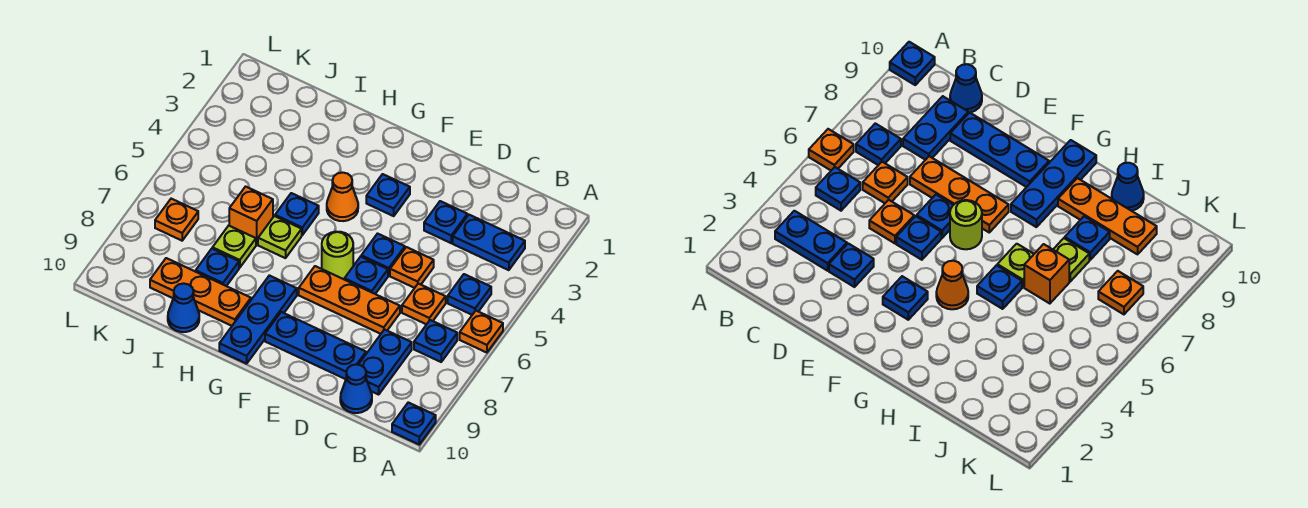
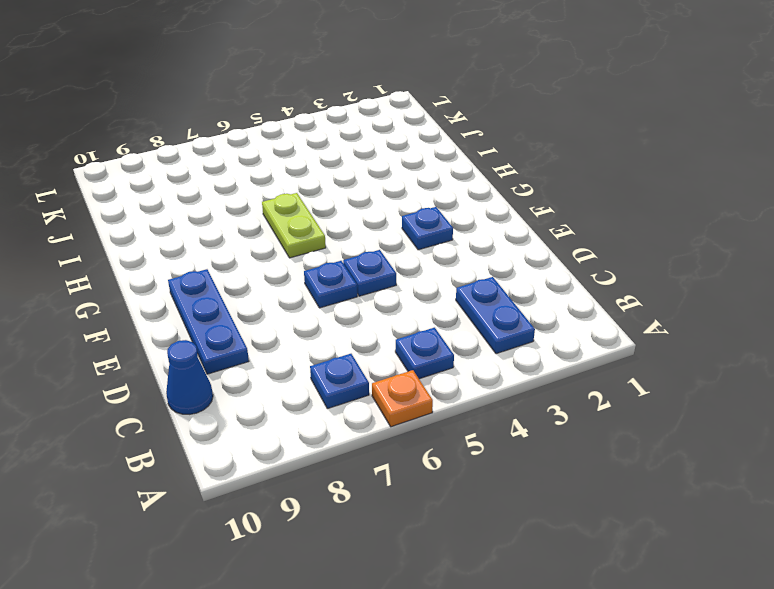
lime 1x2 plate [262,193,326,258] -> lime 1x1 plate [258,216,302,258]
none -> blue 1x1 plate [392,402,436,444]
none -> orange 1x1 plate [402,284,446,324]
none -> blue 1x2 plate [359,330,412,395]

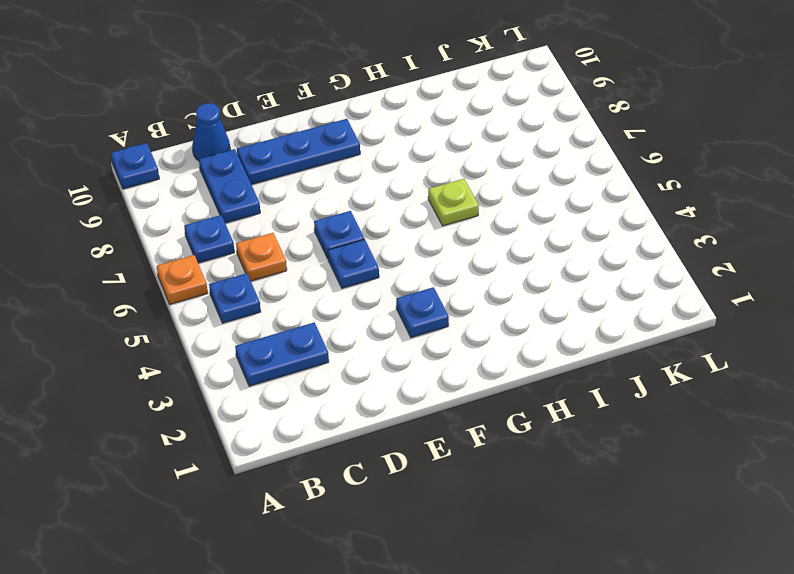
none -> blue 1x1 plate [424,201,467,243]
none -> orange 1x1 plate [390,247,434,288]
none -> orange 1x3 plate [299,266,400,334]

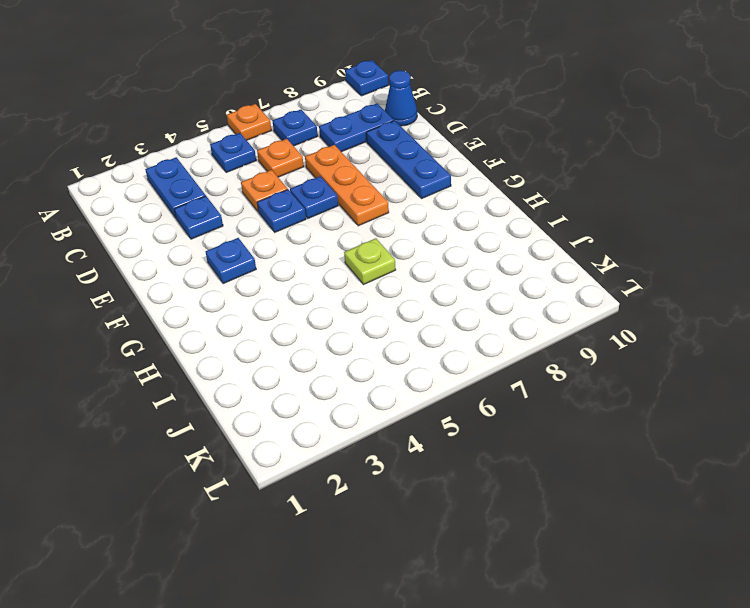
none -> lime 1x1 round brick [322,232,353,279]
none -> orange 1x1 cone [327,173,358,221]
none -> blue 1x3 plate [219,275,297,364]

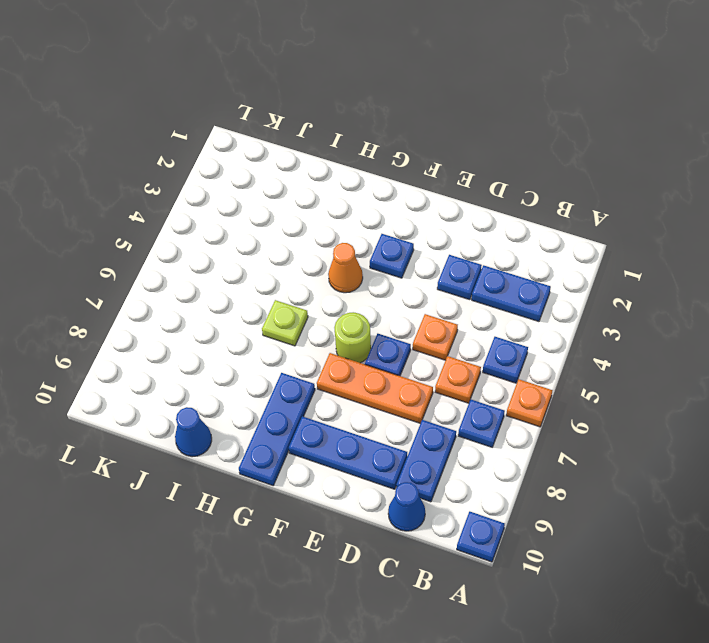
none -> blue 1x1 plate [361,234,405,276]
none -> blue 1x1 plate [275,193,319,235]
none -> orange 1x3 plate [150,258,251,326]

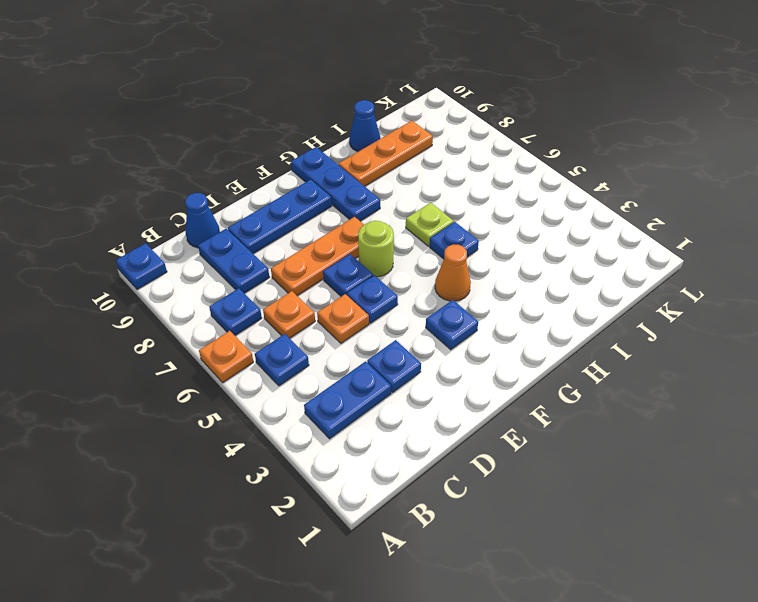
none -> orange 1x1 brick [229,187,273,245]
none -> lime 1x1 plate [212,226,256,268]
none -> blue 1x1 plate [196,249,239,286]

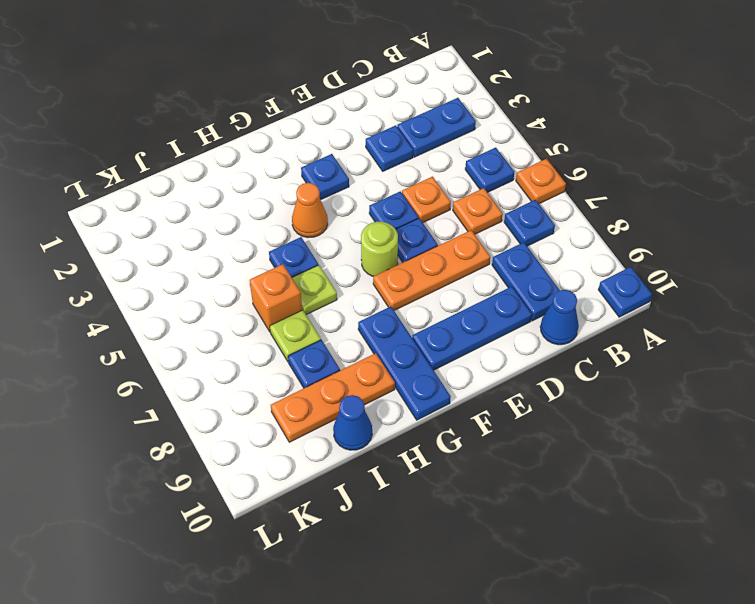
none -> orange 1x1 plate [155,199,198,241]

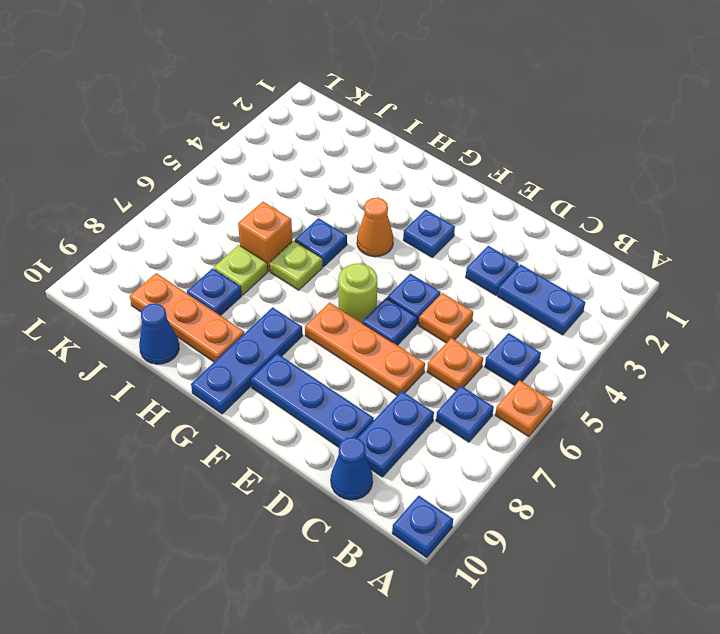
none -> orange 1x1 plate [155,199,198,241]

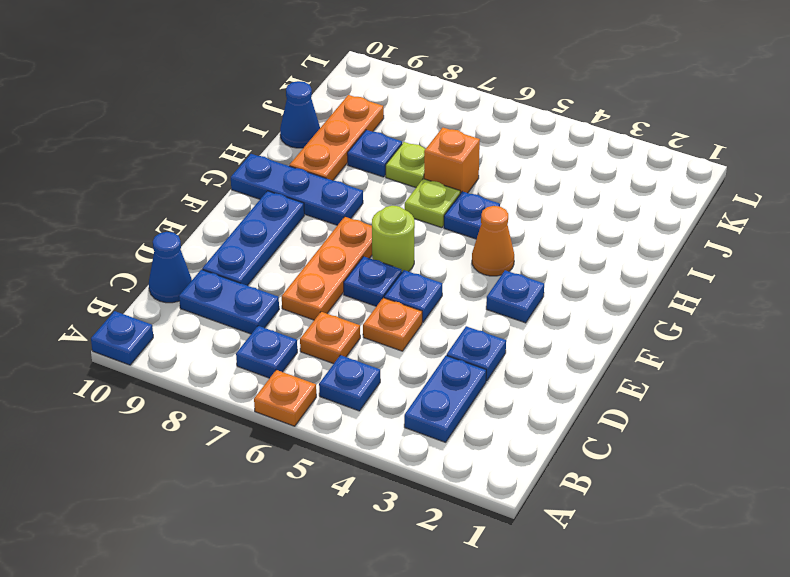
none -> orange 1x1 plate [155,199,198,241]

